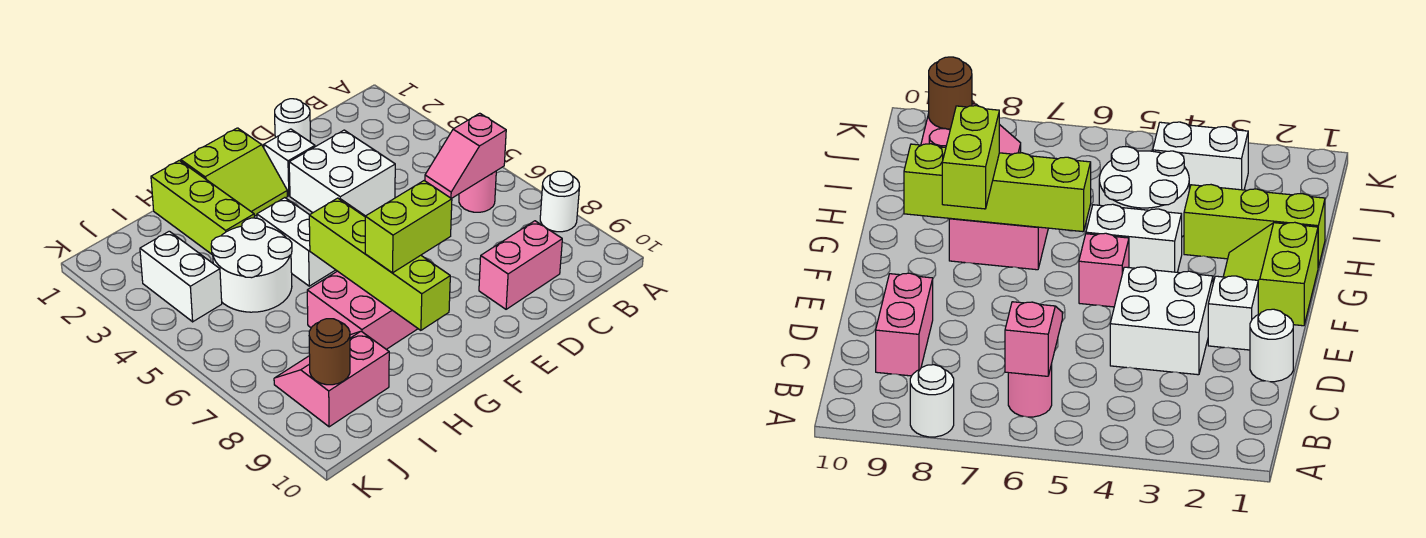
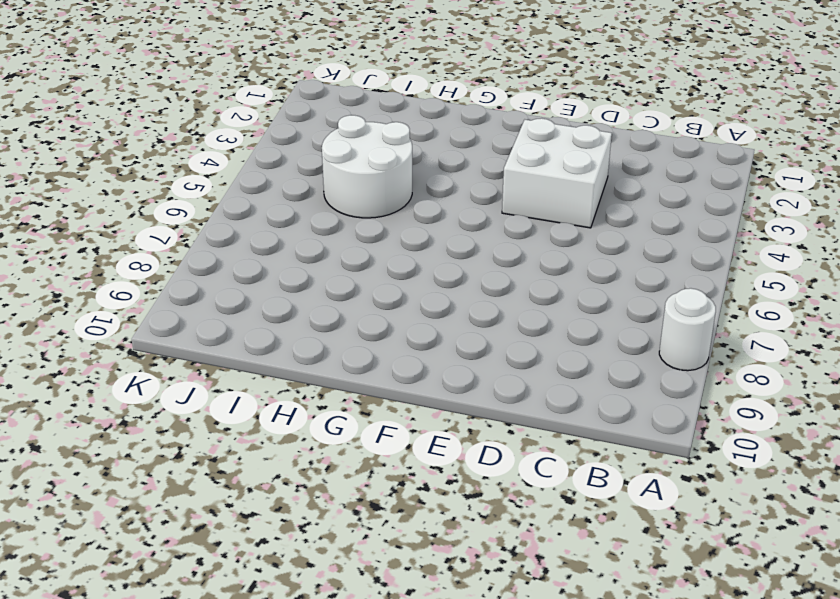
none -> pink 1x1 round brick [459,171,496,212]
none -> pink 1x2 brick [479,221,562,309]
none -> white 1x1 round brick [275,99,311,142]

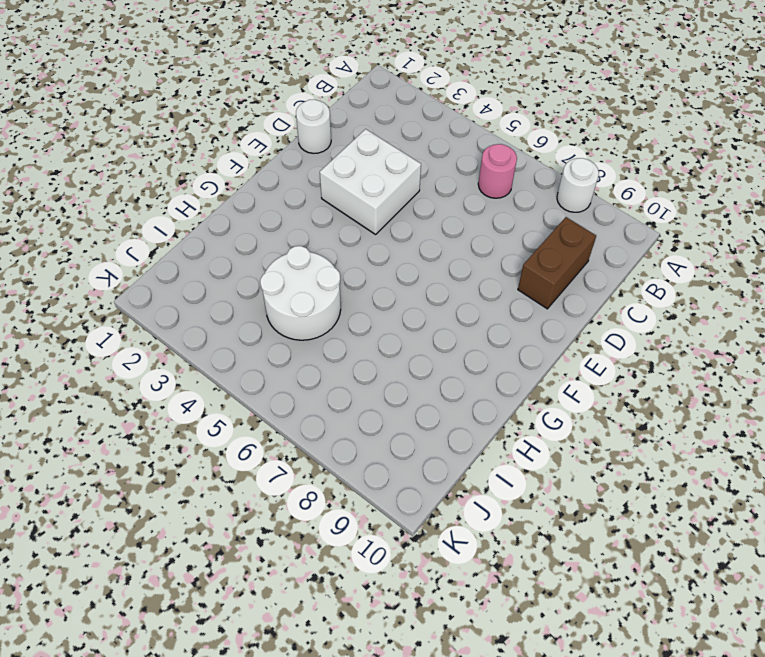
brown 1x2 brick [518,217,596,309] -> pink 1x2 brick [479,221,562,309]
none -> white 1x1 brick [264,129,315,196]
none -> lime 2x2 slope [181,128,288,216]
none -> pink 1x1 brick [1079,233,1129,307]

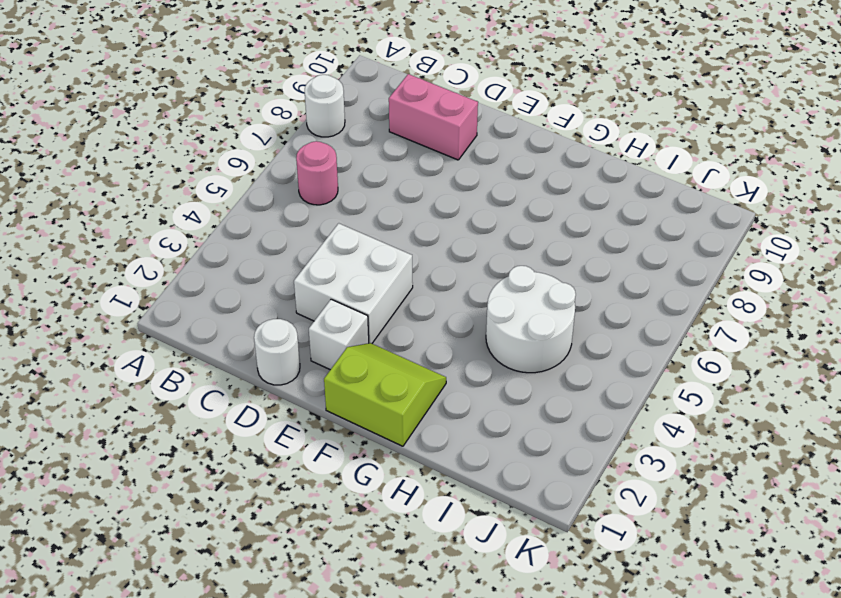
none -> pink 1x1 brick [1079,233,1129,307]
none -> white 1x2 brick [257,198,335,286]
none -> pink 2x2 brick [307,271,418,349]

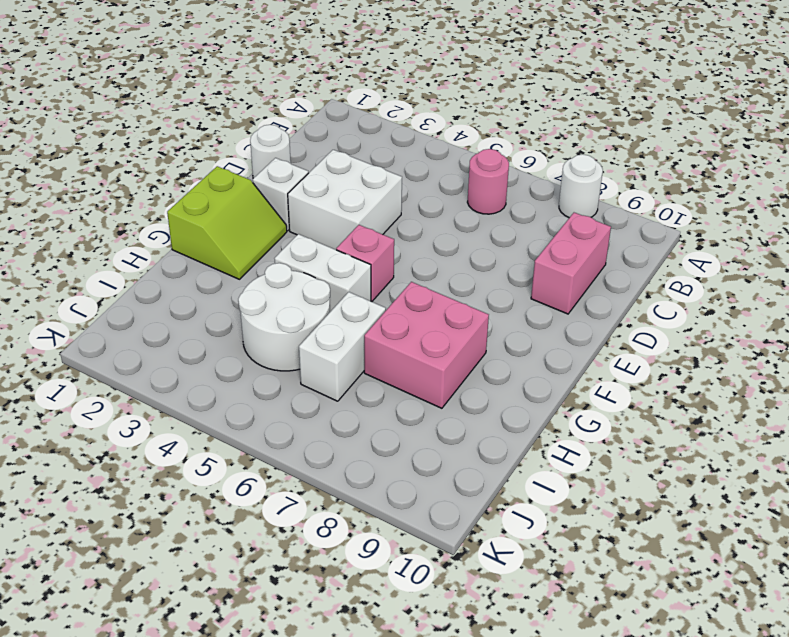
white 1x2 brick [299,292,386,401] -> white 1x2 brick turned to [140,231,222,322]
none -> lime 1x3 brick [151,160,254,255]
none -> pink 2x2 slope [274,331,389,427]
none -> pink 1x2 slope [425,113,506,199]

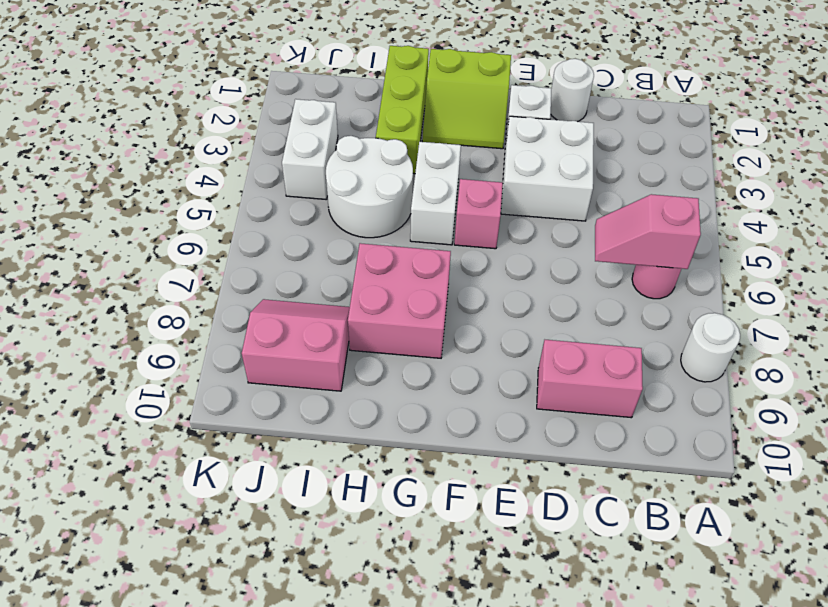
none -> lime 1x4 brick [309,198,450,330]
none -> brown 1x1 round brick [309,319,350,385]
none -> lime 1x2 brick [365,181,452,273]

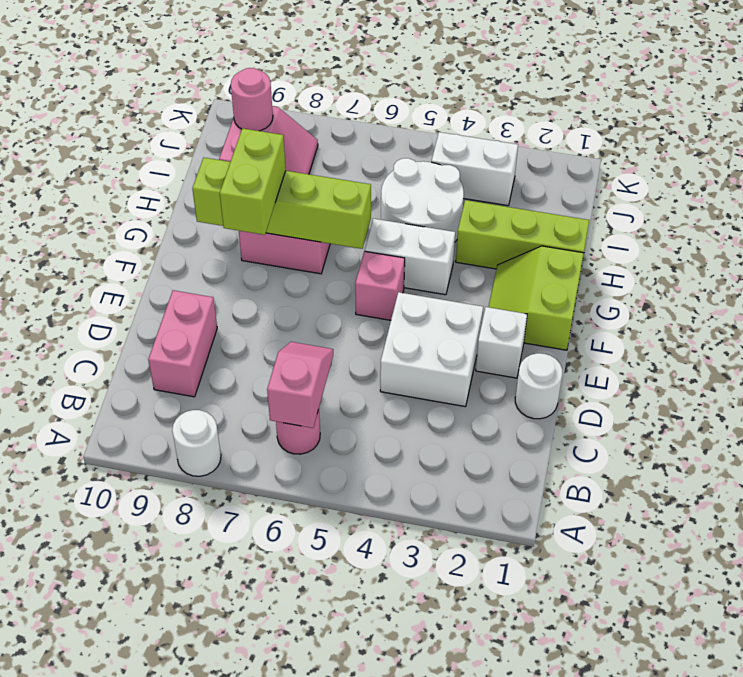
pink 1x1 round brick [231,68,273,131] -> brown 1x1 round brick [309,319,350,385]

